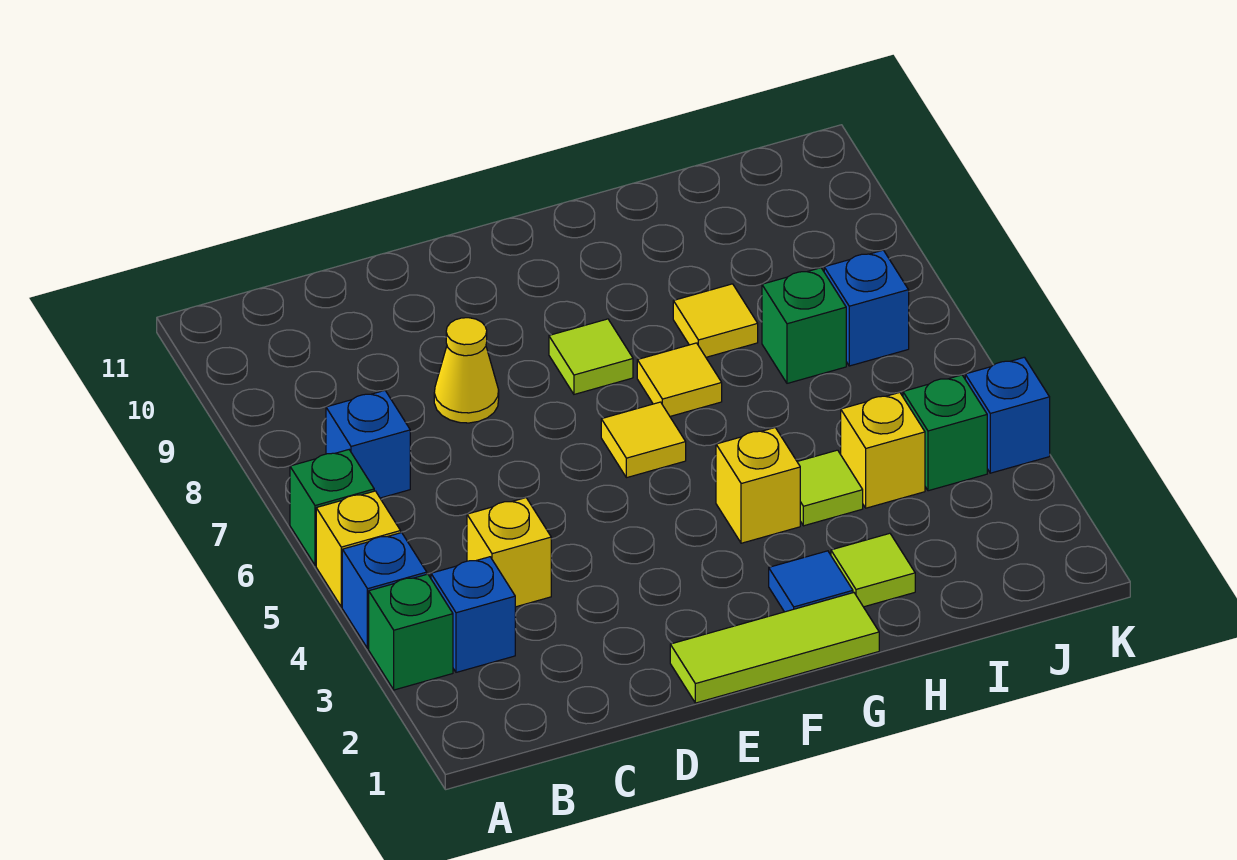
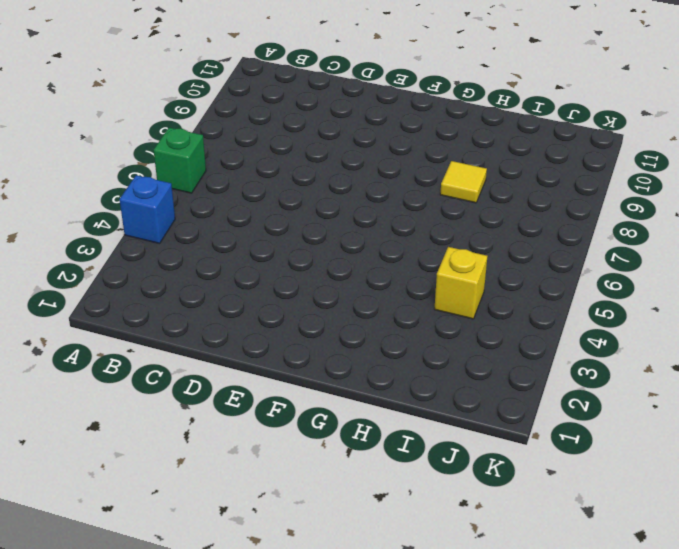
none -> green 1x1 brick [369,574,453,690]
none -> yellow 1x1 brick [316,491,401,607]
none -> blue 1x1 brick [431,557,515,672]

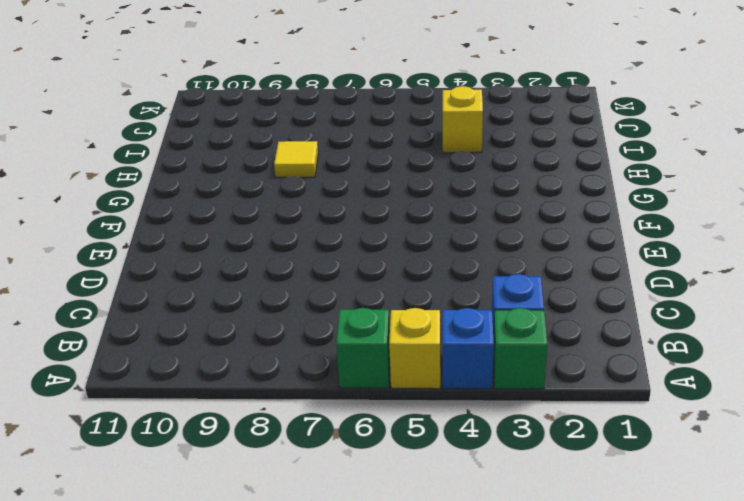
none -> blue 1x1 brick [326,391,410,498]
none -> yellow 1x1 brick [467,498,551,607]
none -> yellow 1x1 cone [434,318,499,423]

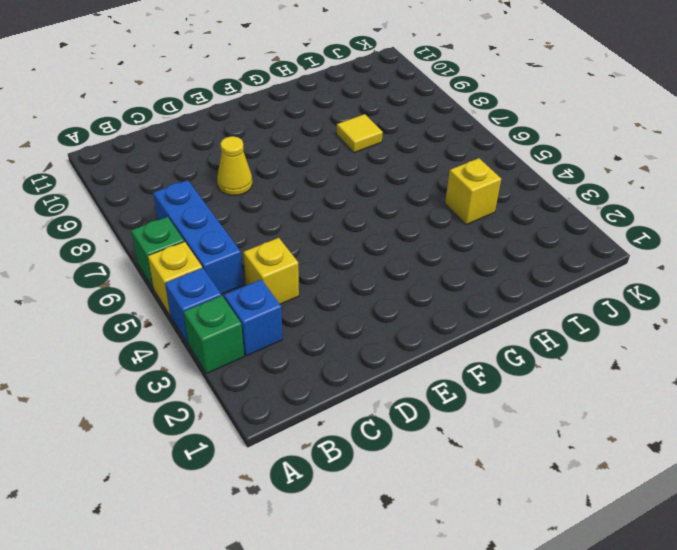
blue 1x3 brick [153,180,243,294] -> blue 1x1 brick [326,391,410,498]
none -> lime 1x3 tile [670,593,879,703]
none -> yellow 1x1 tile [601,402,686,478]
none -> lime 1x1 tile [549,319,633,394]

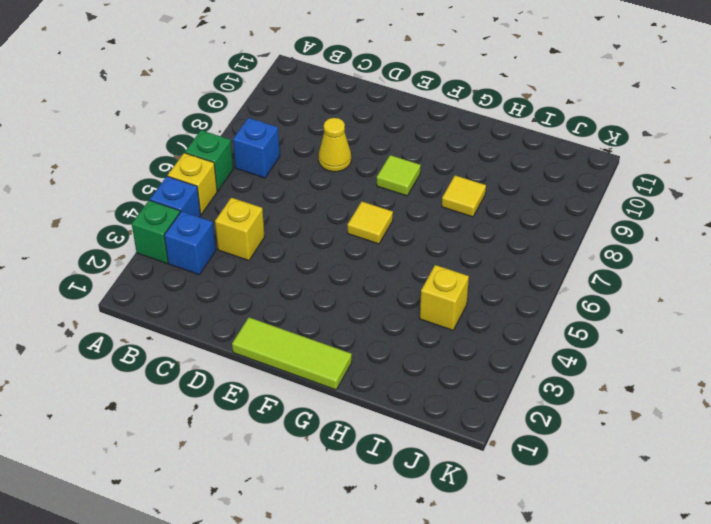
none -> blue 1x1 tile [769,551,853,612]
none -> yellow 1x1 brick [716,428,800,543]
none -> yellow 1x1 tile [637,343,722,416]

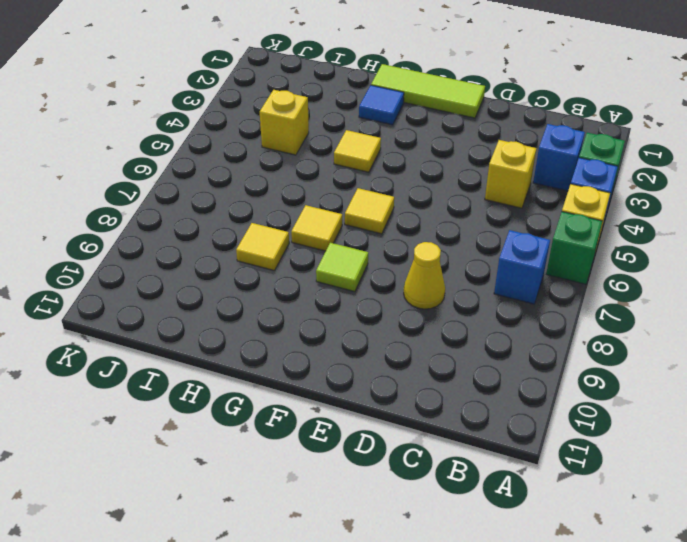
yellow 1x1 tile [334,130,381,172] -> yellow 1x1 brick [716,428,800,543]
none -> lime 1x1 tile [831,533,915,607]
none -> lime 1x1 tile [797,450,863,526]
none -> green 1x1 brick [762,268,846,383]

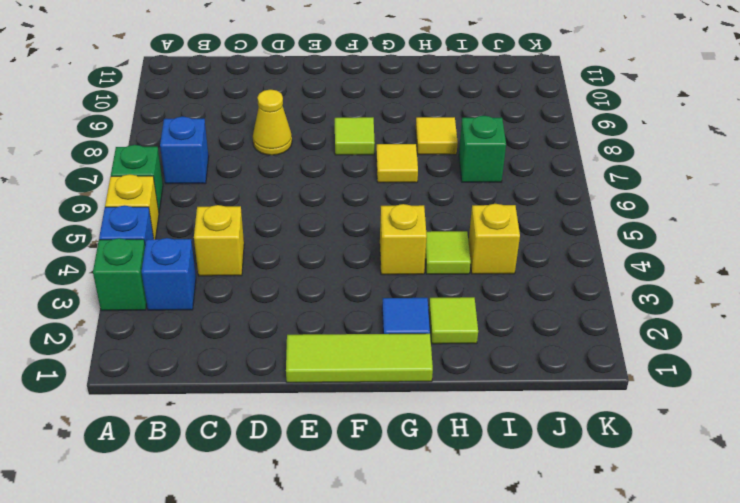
none -> yellow 1x1 tile [601,402,686,478]
none -> green 1x1 brick [903,375,987,491]
none -> blue 1x1 brick [824,250,909,366]

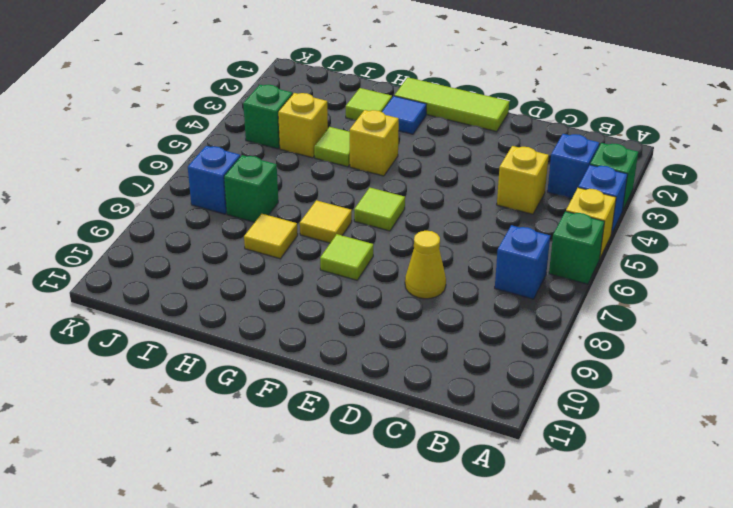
lime 1x1 tile [354,188,405,231] -> yellow 1x1 tile [601,402,686,478]
none -> blue 1x1 brick [965,357,1050,473]

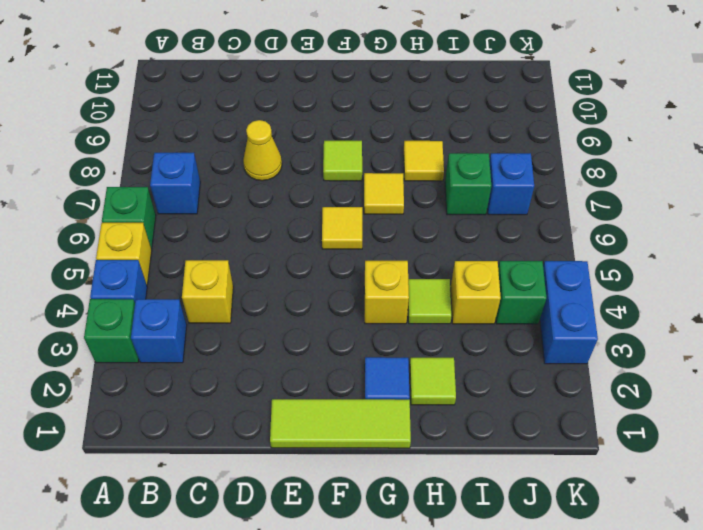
blue 1x2 brick [540,261,598,364] -> blue 1x1 brick [965,357,1050,473]

